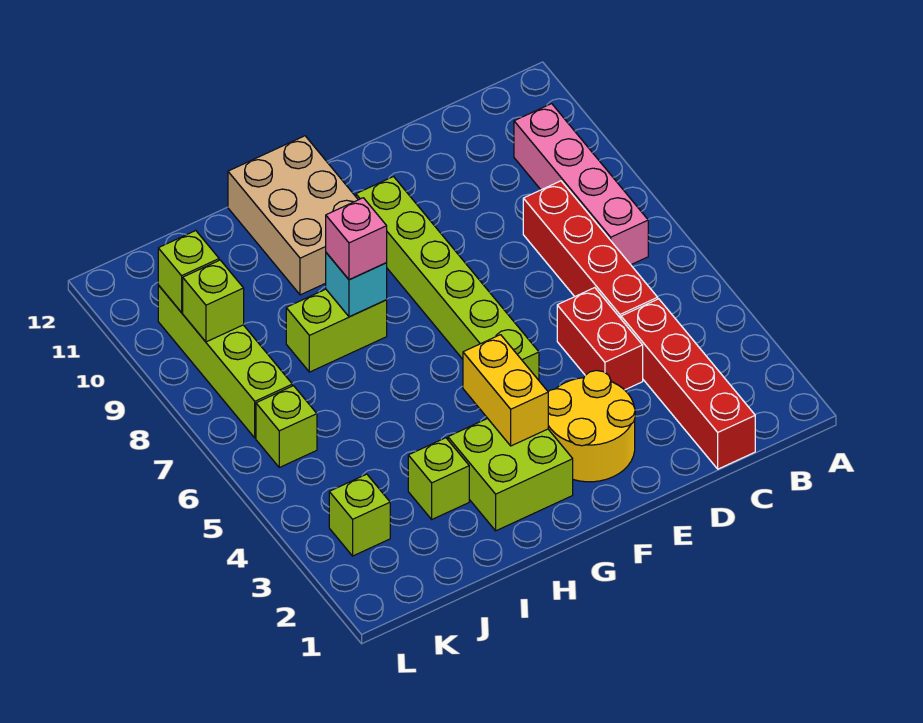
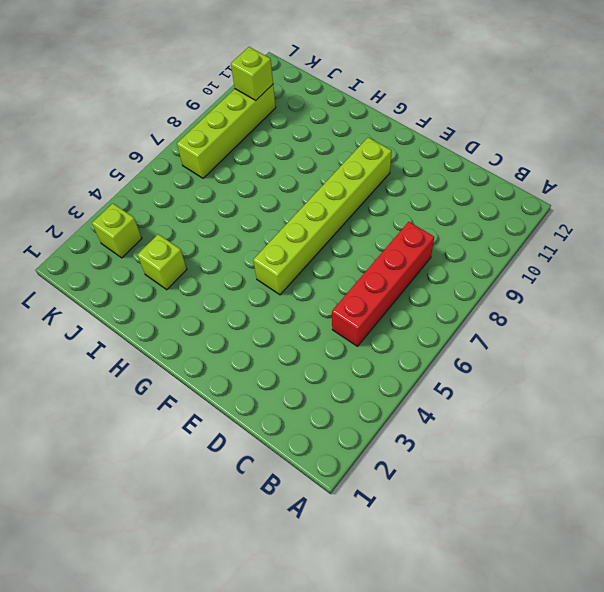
none -> pink 1x4 brick [514,104,648,265]
none -> red 1x4 brick [621,299,755,469]
none -> red 1x2 brick [557,288,643,390]

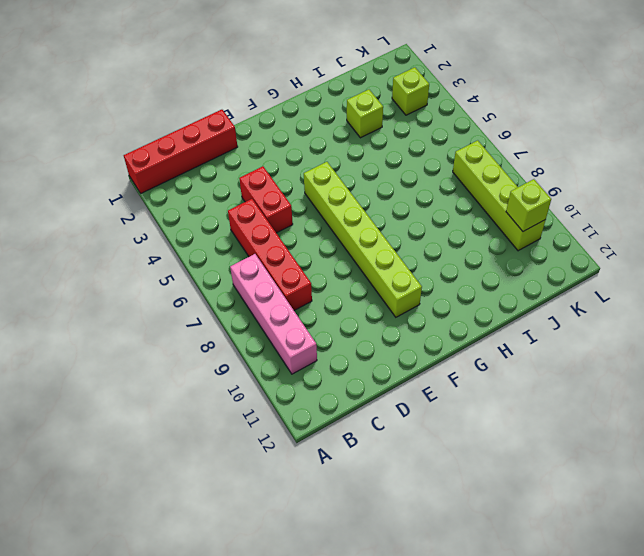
red 1x4 brick [124,110,238,193] -> red 1x4 brick turned to [621,299,755,469]
none -> yellow 2x2 round brick [548,370,635,482]
none -> lime 2x2 brick [448,418,573,531]
none -> tan 2x3 brick [228,136,358,295]

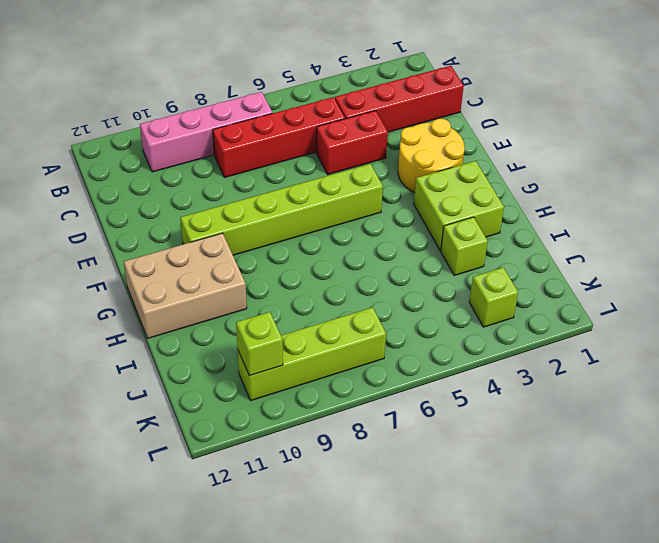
none -> lime 1x2 brick [286,289,387,372]
none -> lime 1x1 brick [256,386,317,467]
none -> yellow 1x2 brick [463,335,548,446]

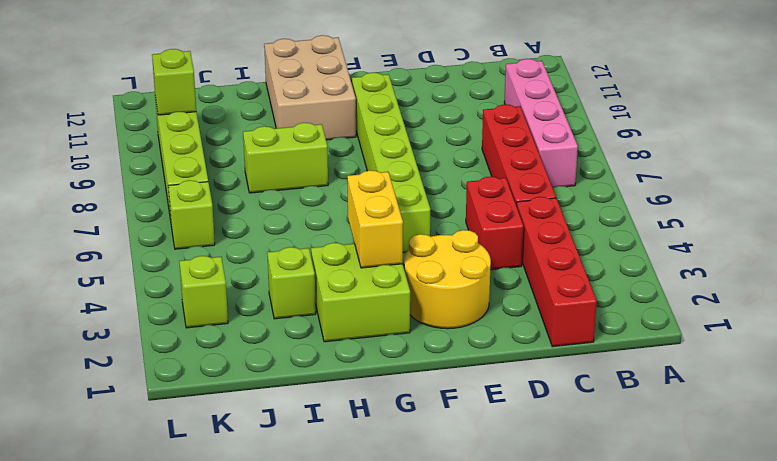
none -> cyan 1x1 brick [326,253,387,317]
none -> lime 1x1 brick [183,260,244,342]
none -> pink 1x1 brick [326,198,387,280]

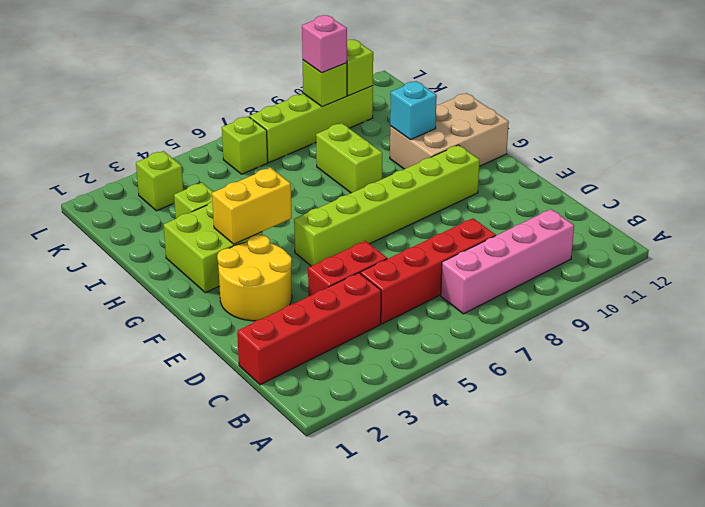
cyan 1x1 brick [390,81,437,140] -> cyan 1x1 brick moved to [326,253,387,317]
pink 1x1 brick [302,15,347,73] -> pink 1x1 brick moved to [326,198,387,280]

